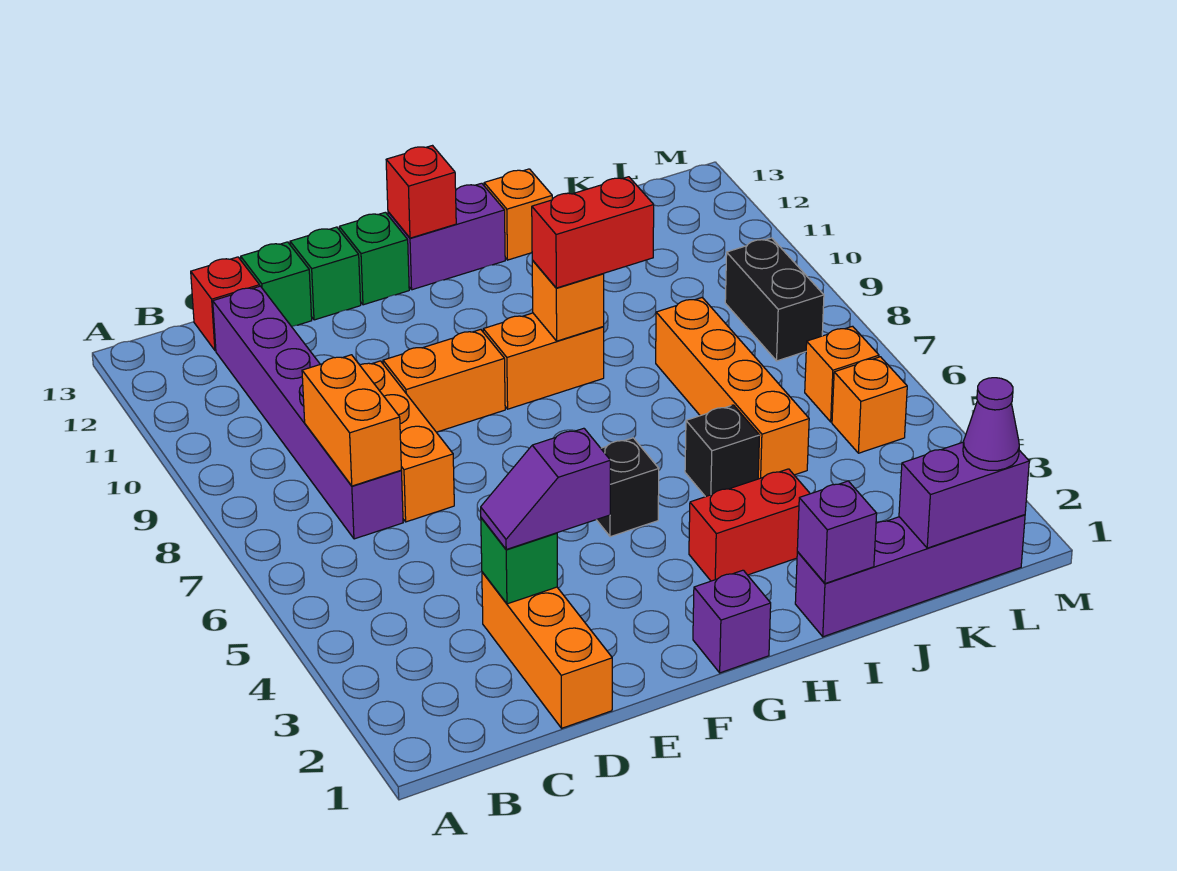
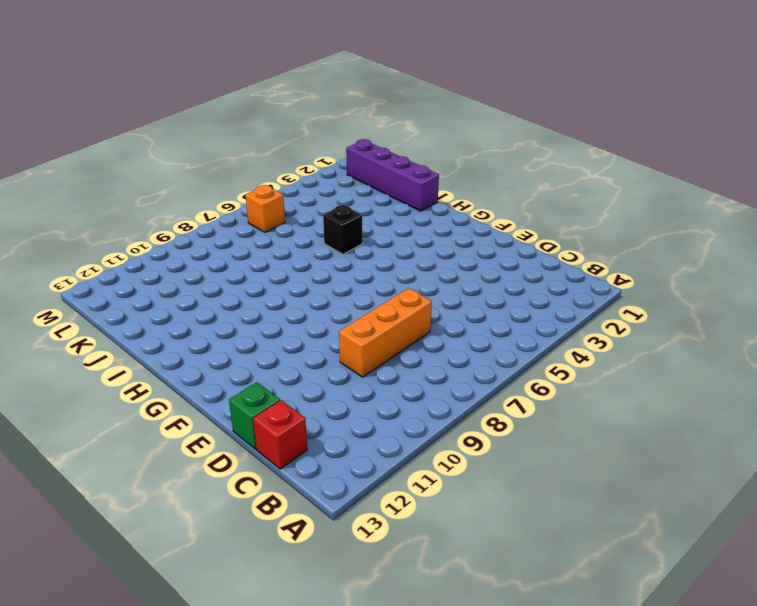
none -> purple 1x6 brick [213,286,403,539]
none -> orange 1x3 brick [482,572,612,728]
none -> orange 1x2 brick [383,330,505,432]

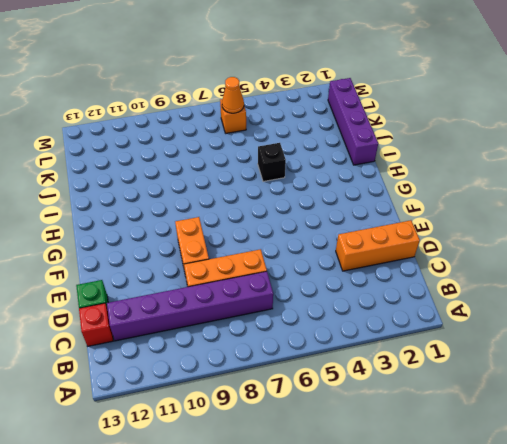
orange 1x1 cone [222,77,244,113] -> none
none -> green 1x1 brick [290,227,361,320]
none -> green 1x1 brick [339,212,409,305]
none -> purple 1x1 brick [693,570,771,673]

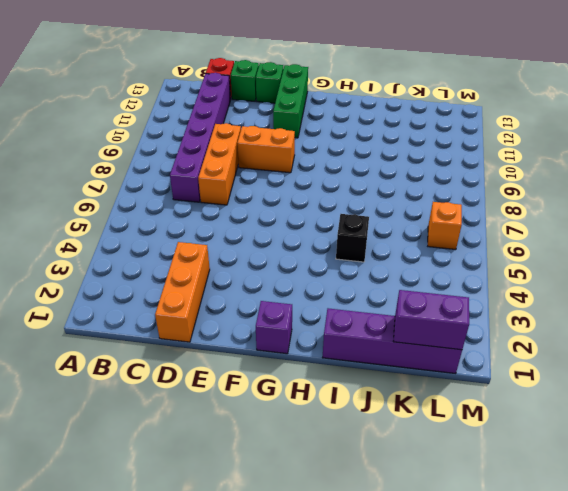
green 1x3 brick [273,64,308,138] -> green 1x1 brick [339,212,409,305]
none -> black 1x1 brick [597,438,659,537]
none -> orange 1x2 brick [483,313,604,409]
none -> purple 1x2 brick [388,183,505,290]

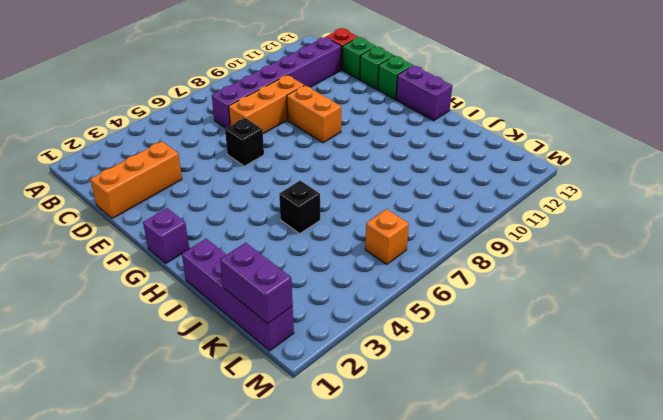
black 1x1 brick [225,118,264,166] -> black 1x1 brick moved to [597,438,659,537]
none -> orange 1x2 brick [483,313,604,409]
none -> red 1x2 brick [689,469,810,581]
none -> orange 1x1 brick [484,169,552,260]

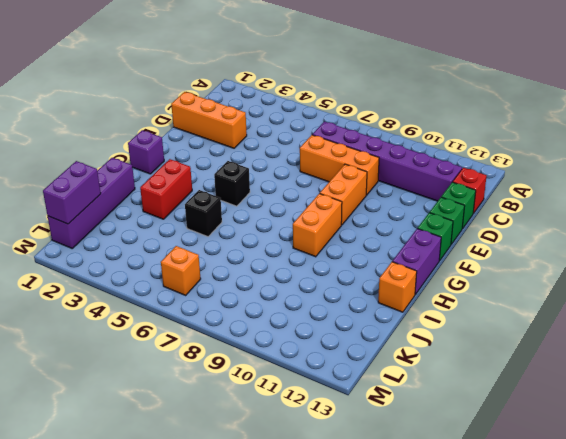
none -> orange 1x4 brick [656,298,809,479]
none -> orange 1x1 brick [832,357,907,453]
none -> black 1x2 brick [725,238,824,361]

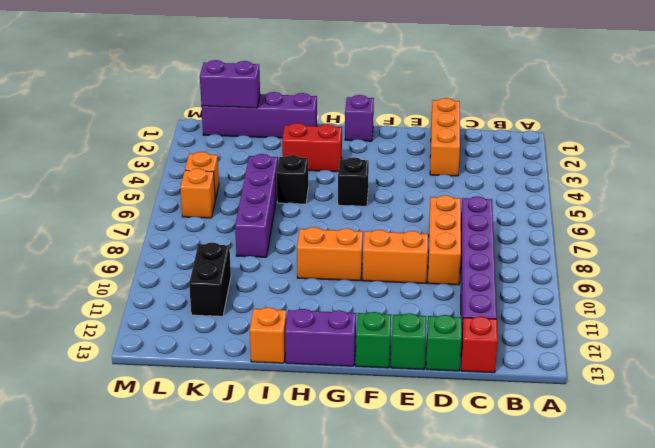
purple 1x4 brick [235,154,278,257] -> orange 1x4 brick [656,298,809,479]
black 1x2 brick [189,242,231,316] -> black 1x2 brick moved to [725,238,824,361]
none -> orange 1x2 brick [302,355,401,486]
none -> green 1x1 brick [481,518,557,604]
none -> red 1x1 brick [386,146,456,238]

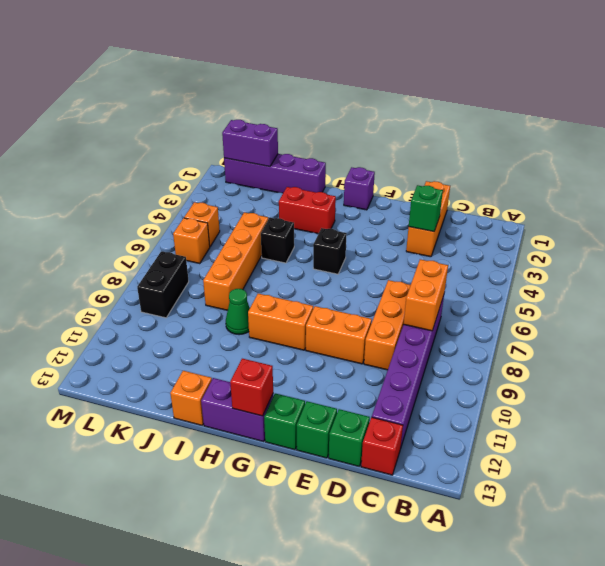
green 1x1 cone [226,289,250,335] -> none
none -> orange 1x1 brick [532,260,604,341]
none -> purple 1x1 brick [797,481,877,584]
none -> purple 1x2 slope [481,428,610,549]

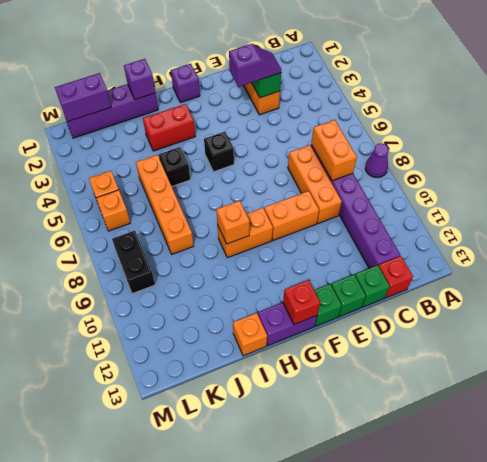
purple 1x1 cone [365,143,389,178] -> purple 1x1 cone moved to [963,378,1019,470]
none -> red 1x2 brick [532,177,654,288]

